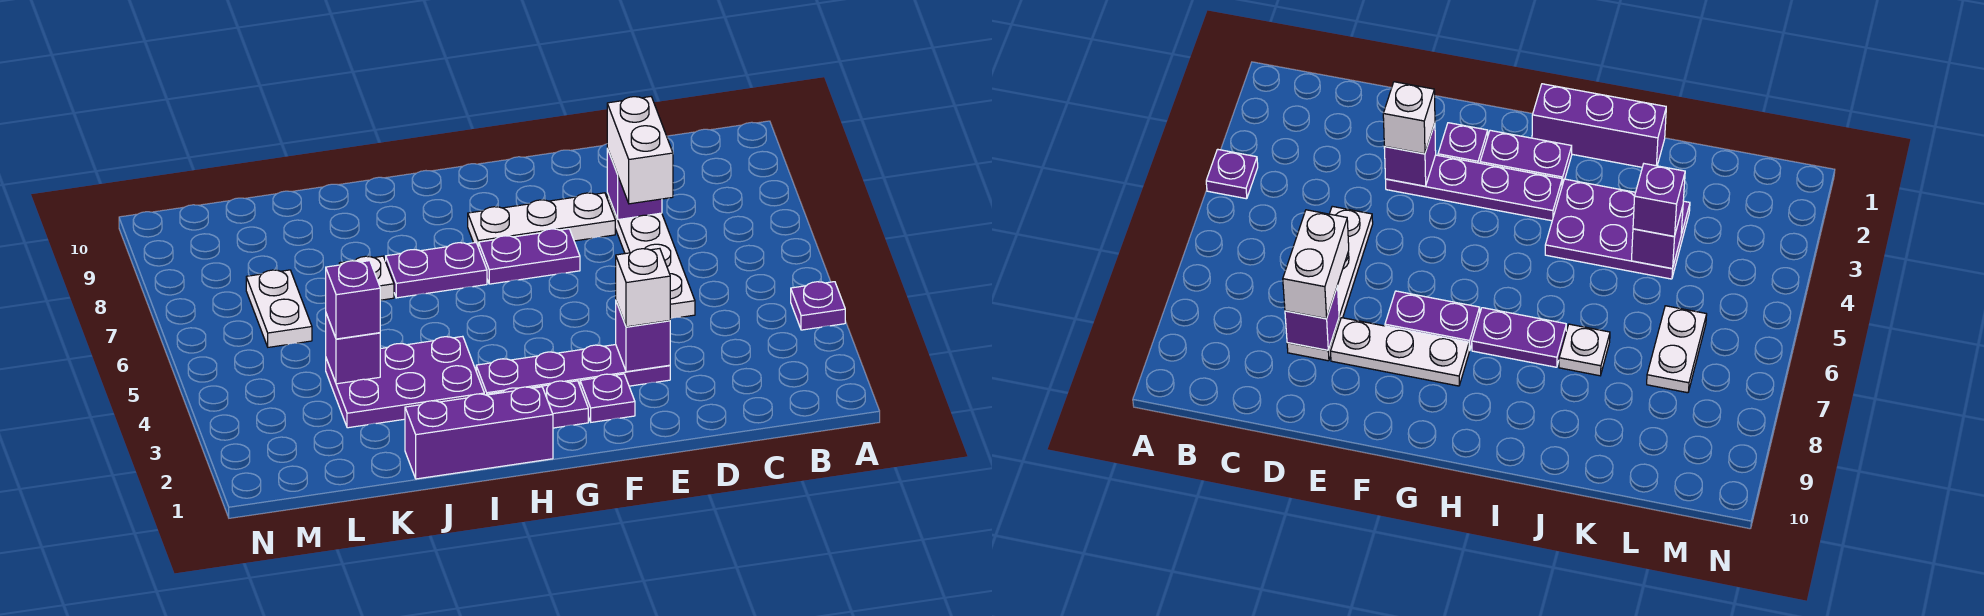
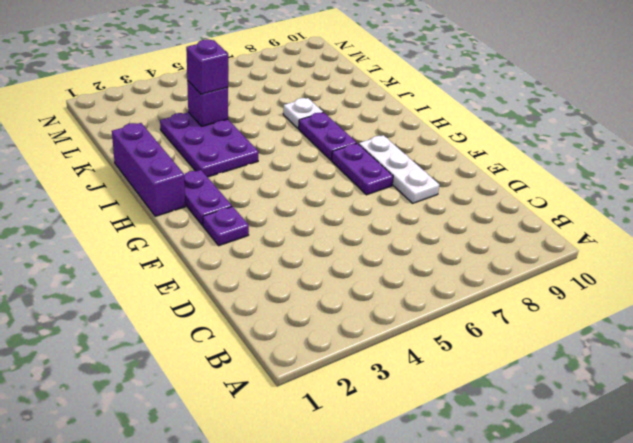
none -> purple 1x1 plate [791,282,845,330]
none -> white 1x4 plate [607,193,695,319]
none -> purple 1x4 plate [476,345,670,395]

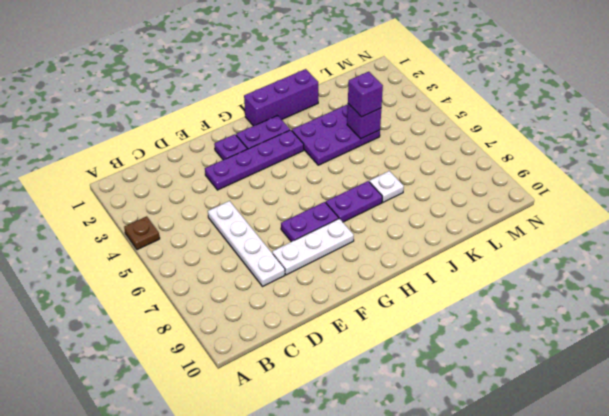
brown 1x1 plate [124,216,160,250] -> purple 1x1 plate [791,282,845,330]
none -> white 1x2 plate [246,270,312,347]
none -> purple 1x1 brick [607,149,662,220]
none -> purple 1x1 brick [616,302,670,372]

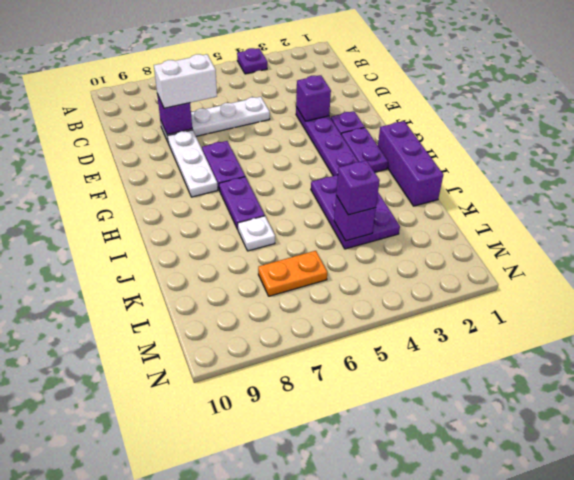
orange 1x2 plate [258,251,327,296] -> white 1x2 plate [246,270,312,347]
none -> white 1x1 brick [616,249,670,327]

